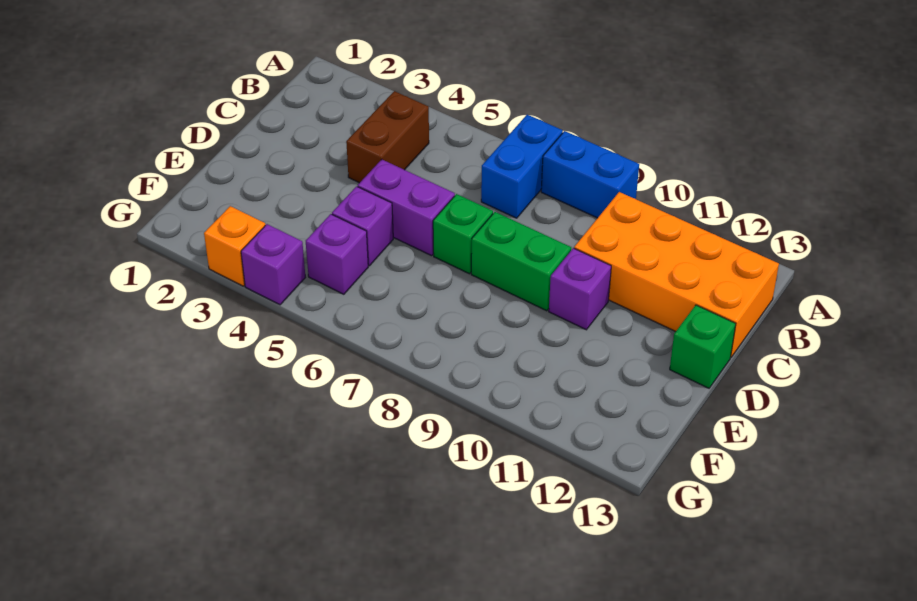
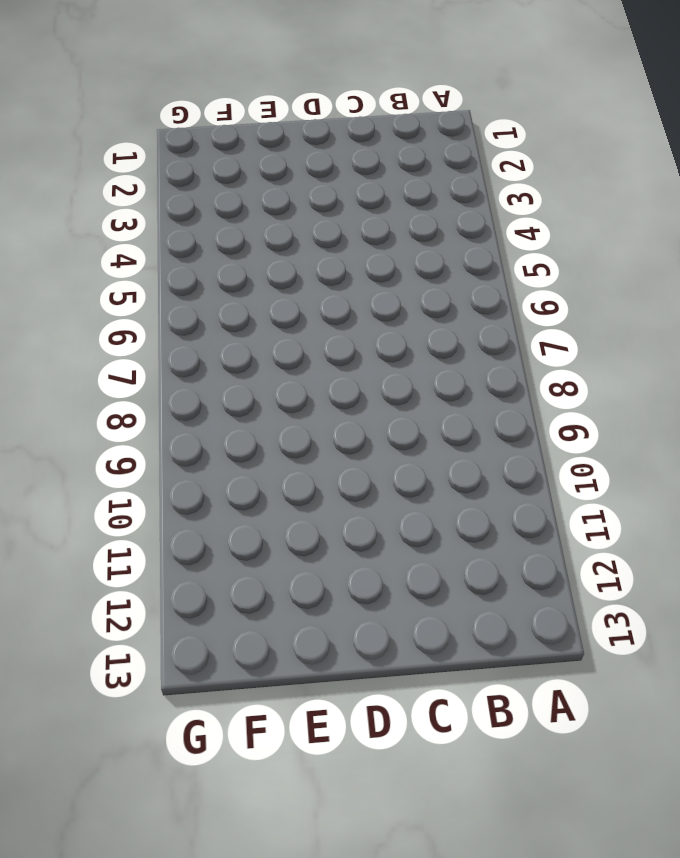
none -> blue 1x2 brick [481,115,563,218]
none -> blue 1x2 brick [541,131,639,218]
none -> brown 1x2 brick [346,91,429,183]

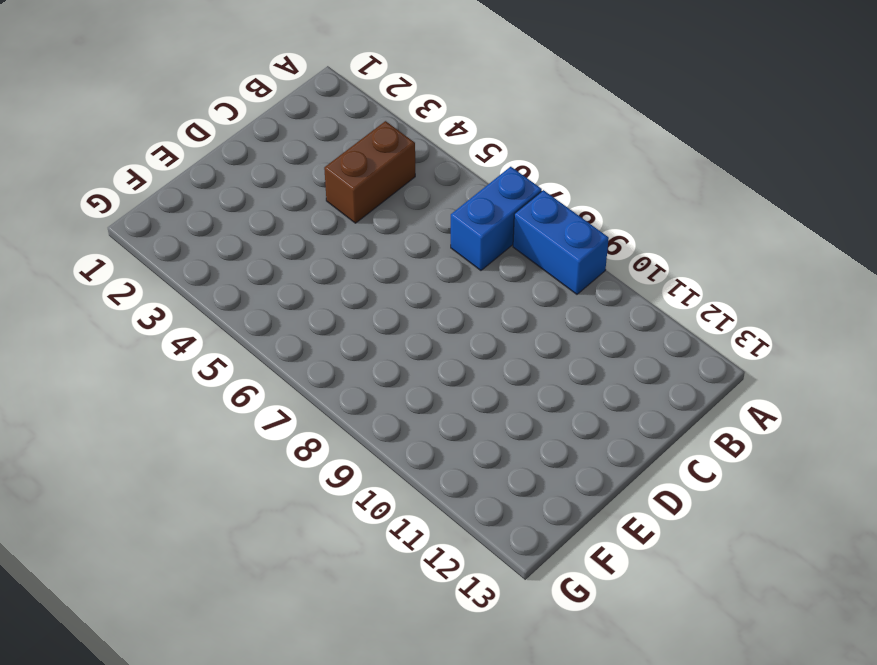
none -> orange 2x4 brick [574,192,779,357]
none -> purple 1x2 brick [358,159,455,256]
none -> green 1x1 brick [433,194,493,274]

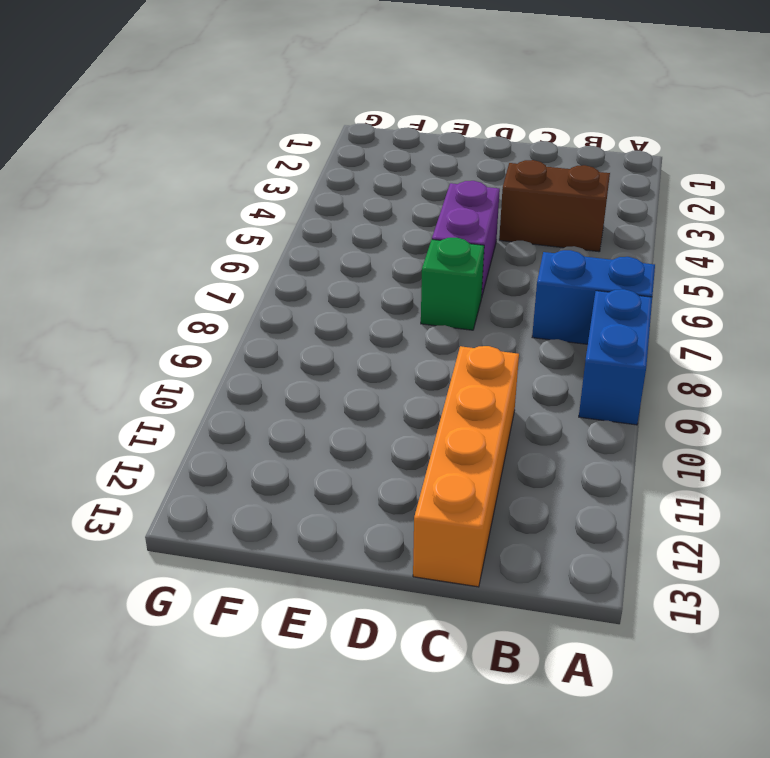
orange 1x4 brick [413,346,519,587] -> orange 2x4 brick [574,192,779,357]
none -> green 1x2 brick [471,212,571,311]
none -> purple 1x1 brick [549,248,611,330]
none -> green 1x1 brick [670,305,736,388]

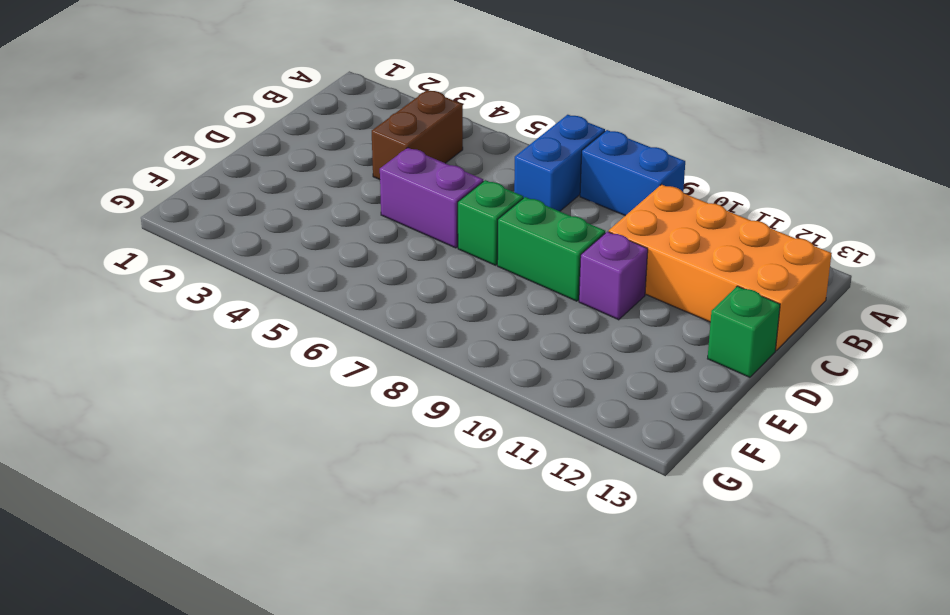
none -> purple 1x1 brick [332,186,393,266]
none -> purple 1x1 brick [306,214,368,294]
none -> orange 1x1 brick [204,206,265,286]

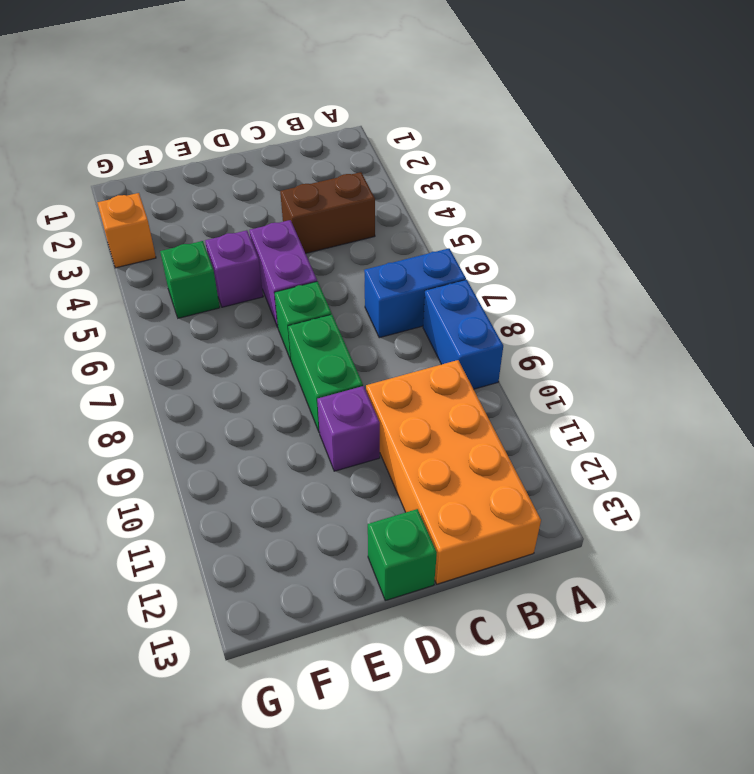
green 1x1 brick [160,241,220,318] -> purple 1x1 brick [306,214,368,294]
none -> purple 1x1 brick [241,224,305,305]

